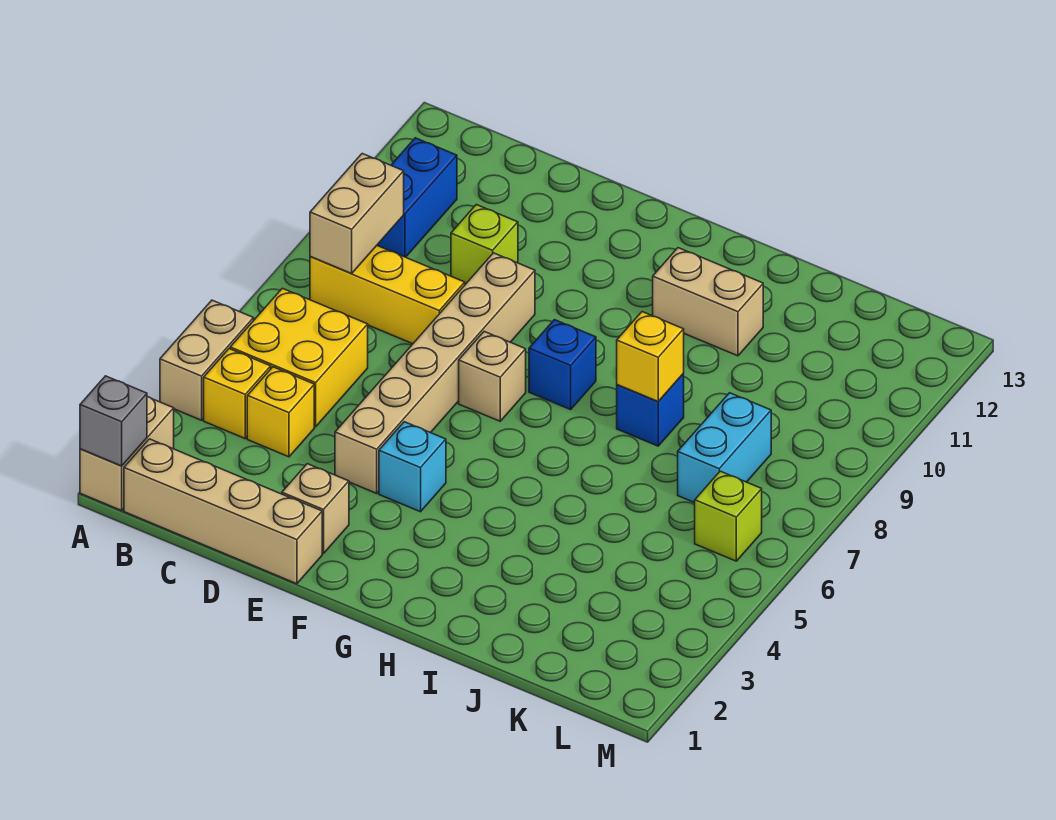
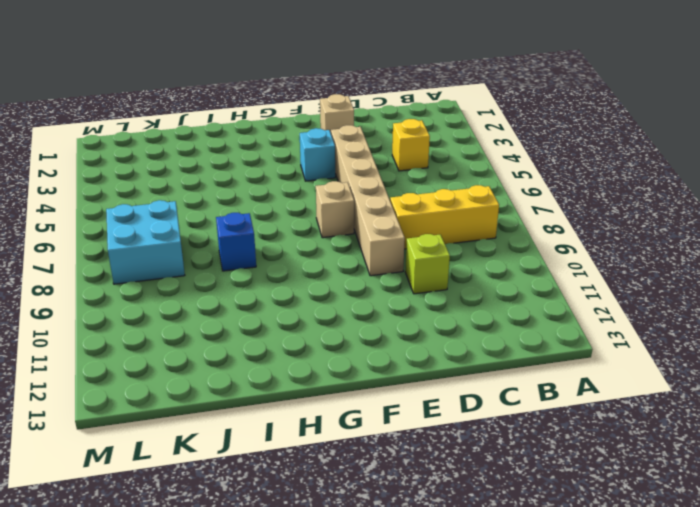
cyan 2x2 brick [106,200,185,284] -> cyan 1x2 brick [678,393,771,503]
none -> tan 1x2 brick [80,396,174,511]
none -> tan 1x2 brick [160,300,254,420]
none -> tan 1x4 brick [124,439,322,584]

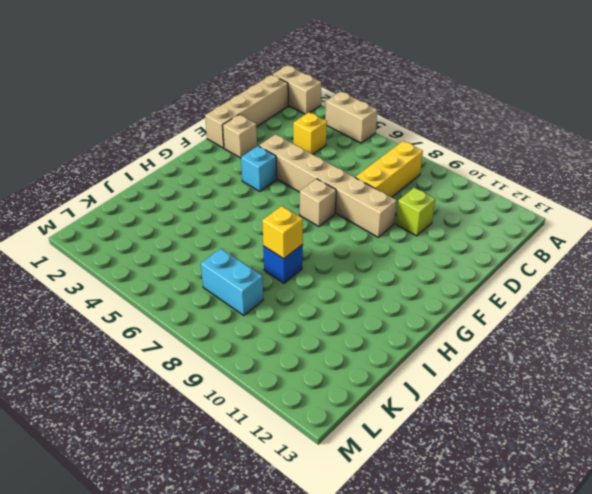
none -> yellow 1x1 brick [204,349,271,438]
none -> yellow 2x2 brick [230,288,368,427]
none -> blue 1x2 brick [377,138,457,257]

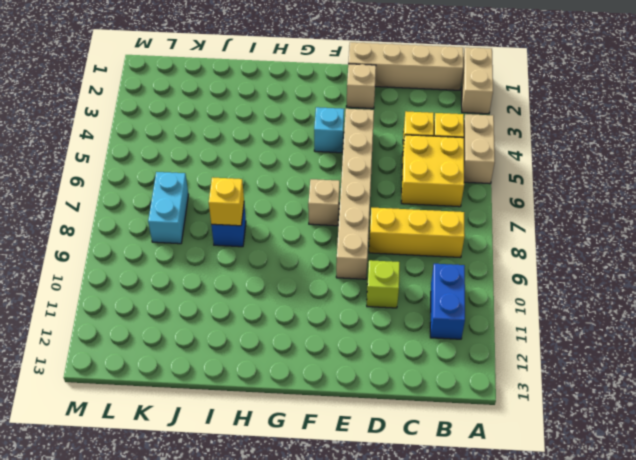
none -> blue 1x1 brick [529,320,596,410]
none -> tan 1x2 brick [653,248,763,356]
none -> lime 1x1 brick [695,471,762,561]

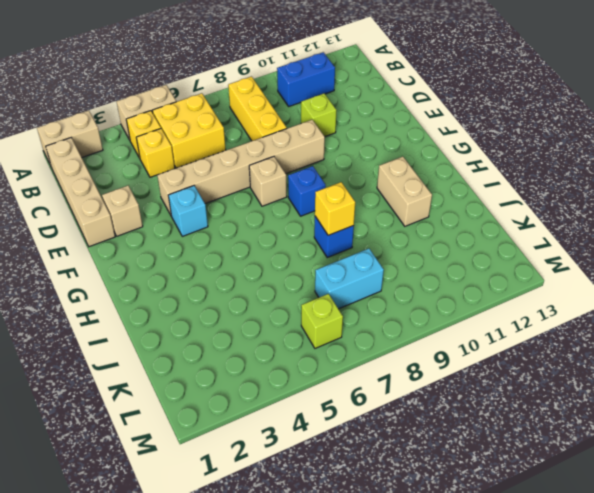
none -> grey 1x1 brick [80,376,147,466]
none -> tan 1x2 brick [310,154,404,273]

